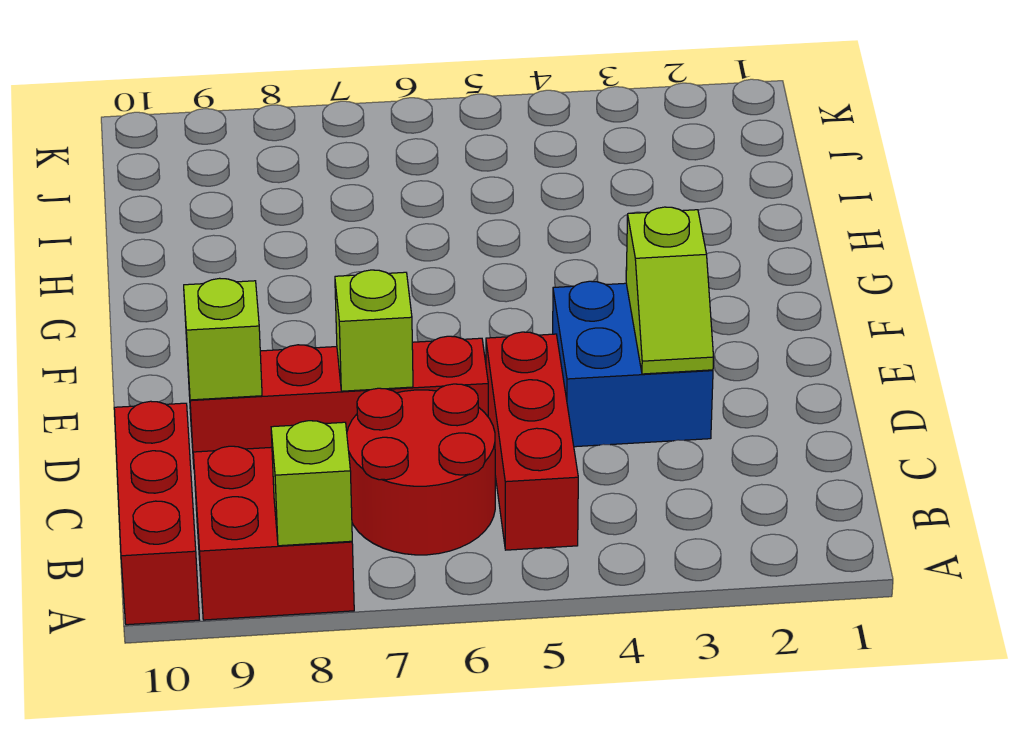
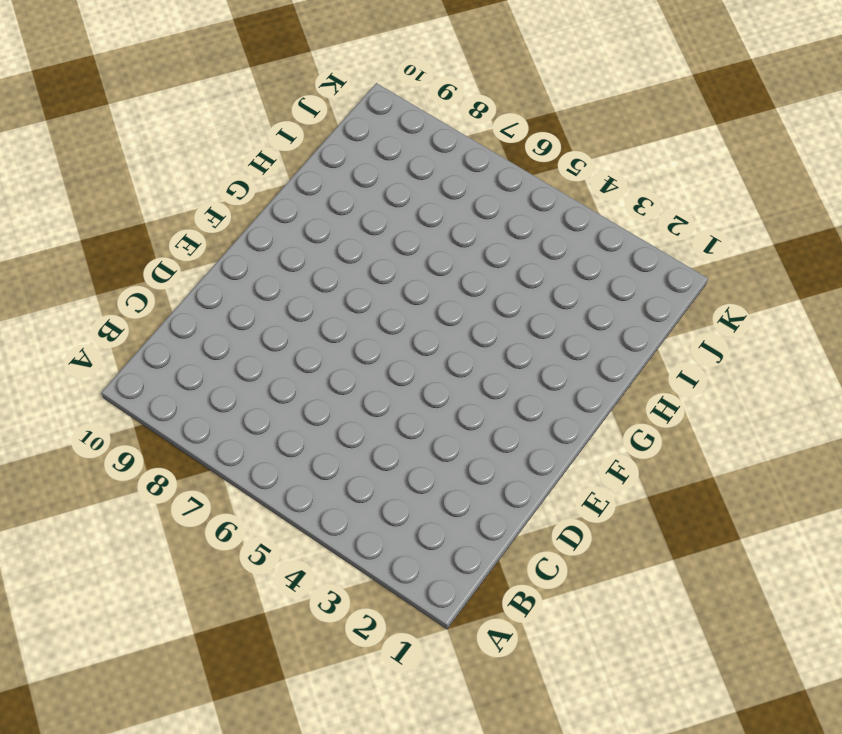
none -> red 2x2 brick [193,446,354,620]
none -> red 1x3 brick [114,401,199,625]

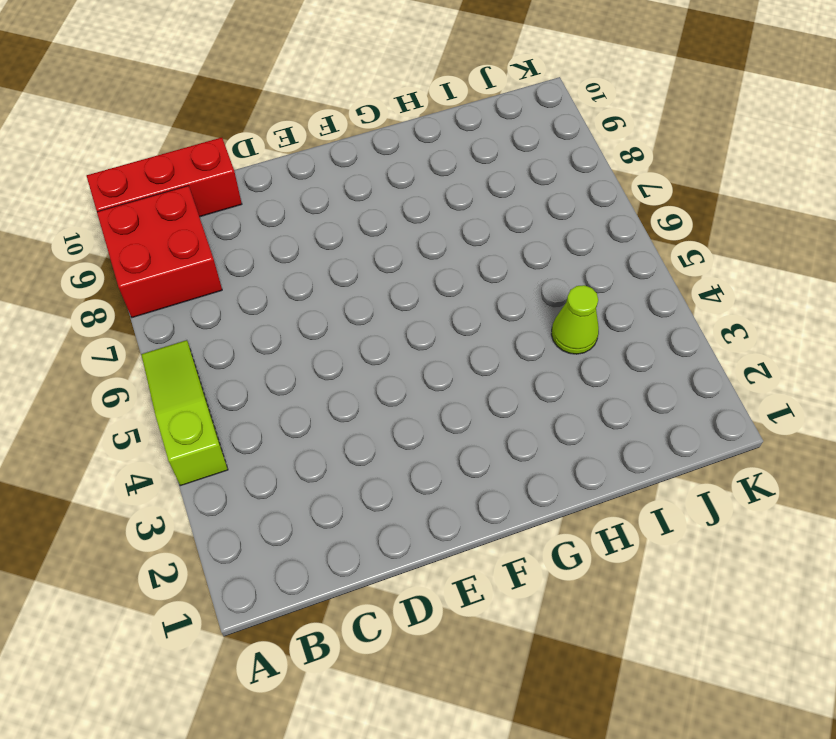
lime 1x3 slope [141,340,228,486] -> none
lime 1x1 cone [551,285,599,354] -> none
none -> red 1x3 brick [486,332,578,550]
none -> red 2x2 round brick [347,384,495,555]

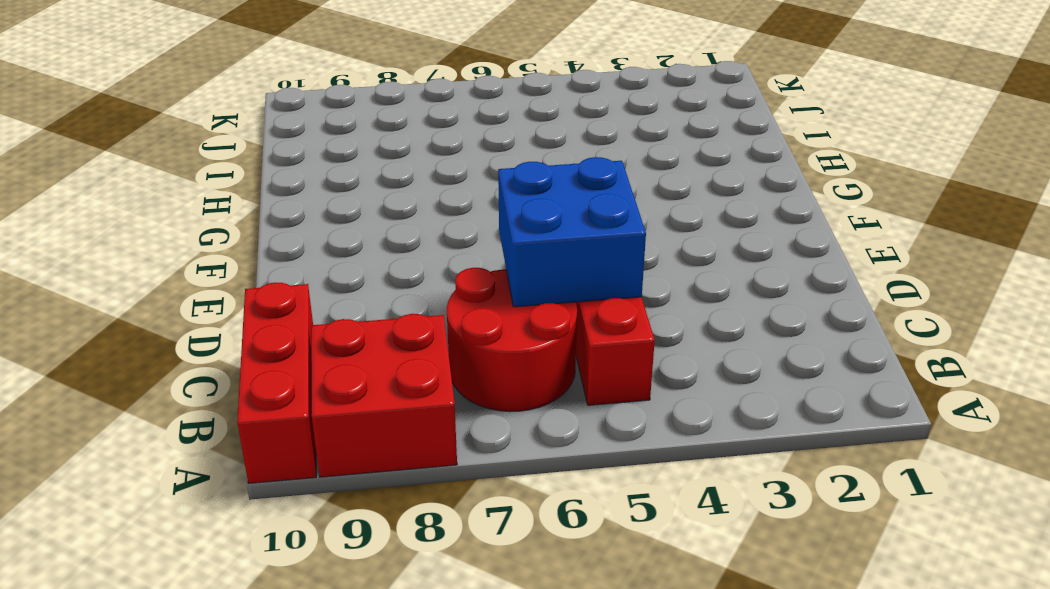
blue 2x2 brick [498,157,646,307] -> blue 2x2 brick moved to [553,281,713,447]
none -> red 1x4 brick [188,336,488,464]
none -> lime 1x1 brick [271,421,352,546]

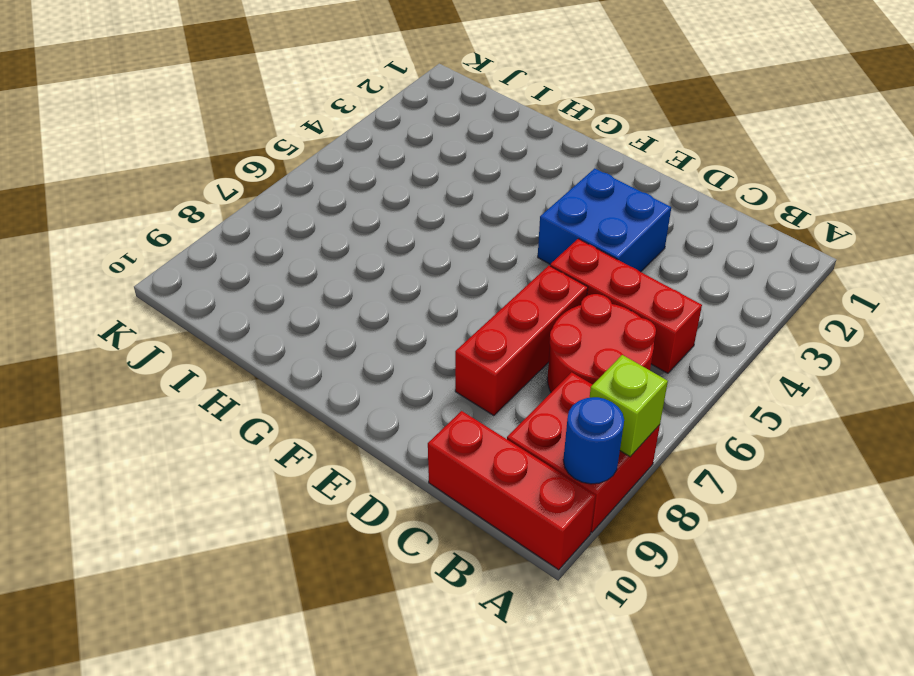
blue 1x1 round brick [563,397,624,484] -> none
red 1x3 brick [455,266,588,416] -> red 1x4 brick [188,336,488,464]
none -> lime 1x2 slope [626,207,714,374]
none -> lime 1x1 brick [335,270,413,391]

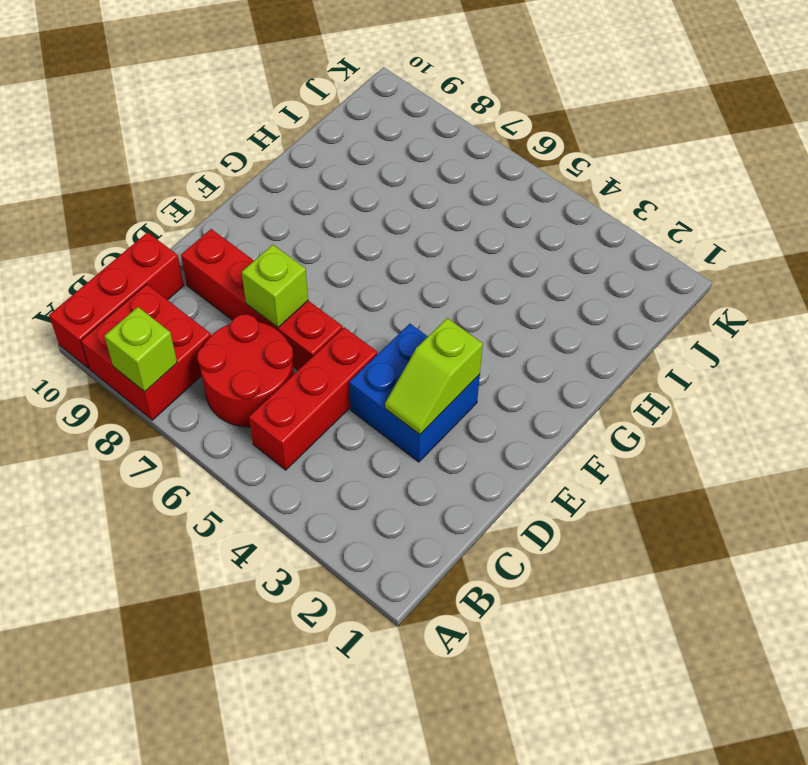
none -> lime 1x1 brick [184,278,262,400]

